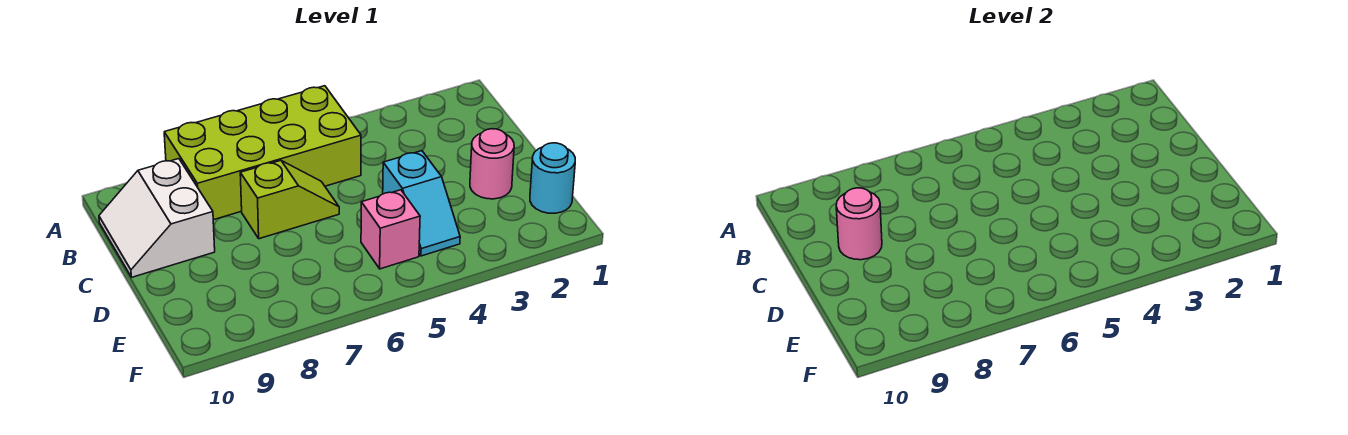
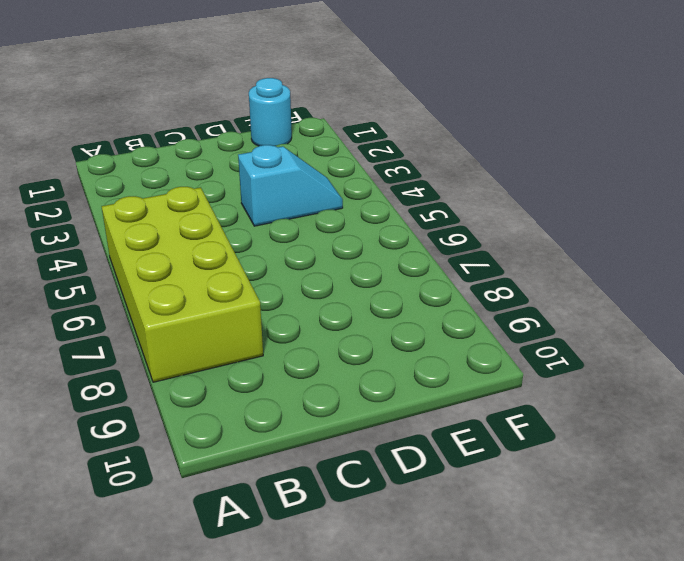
none -> white 2x2 slope [99,159,215,277]
none -> lime 1x2 slope [240,160,339,239]

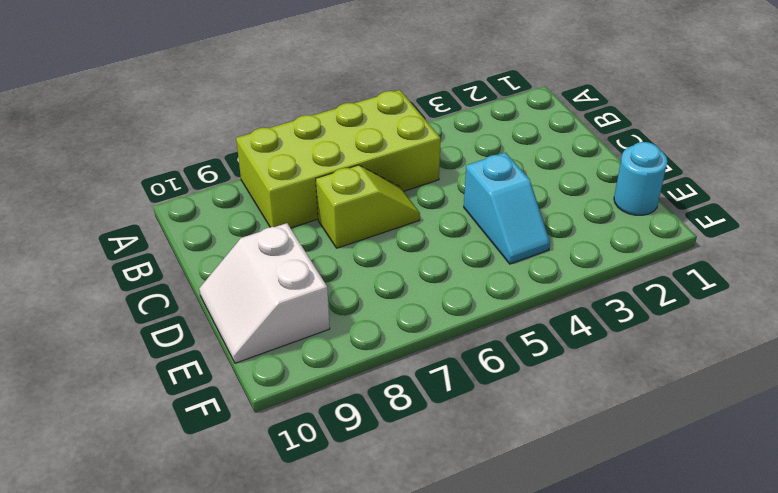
white 2x2 slope [199,223,330,363] -> white 2x2 slope moved to [99,159,215,277]
none -> pink 1x1 round brick [470,129,514,199]
none -> pink 1x1 brick [361,190,420,269]

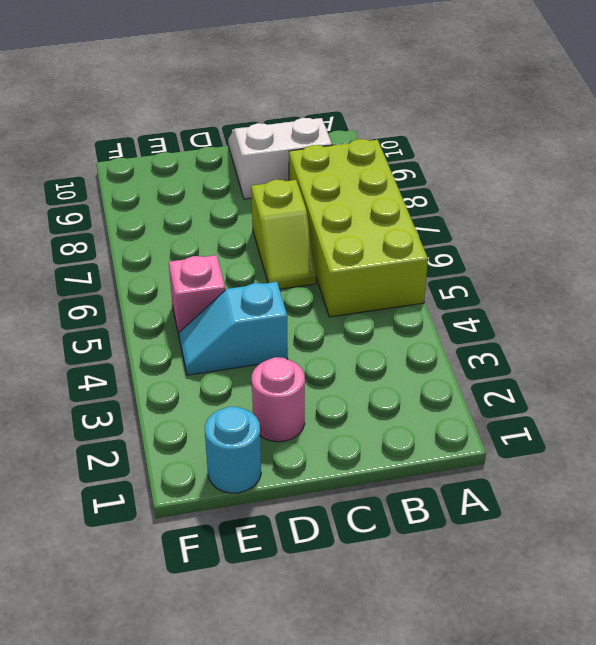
none -> pink 1x1 round brick [836,188,882,260]

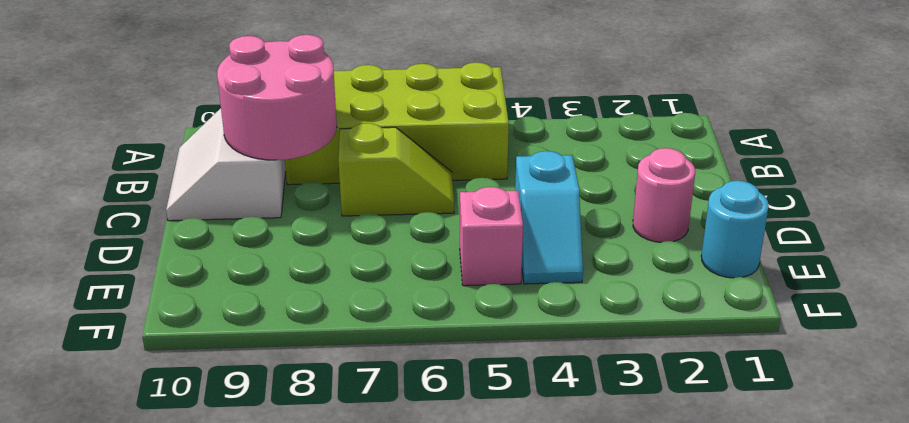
pink 2x2 round brick [217,35,337,160] -> pink 1x1 round brick [836,188,882,260]

